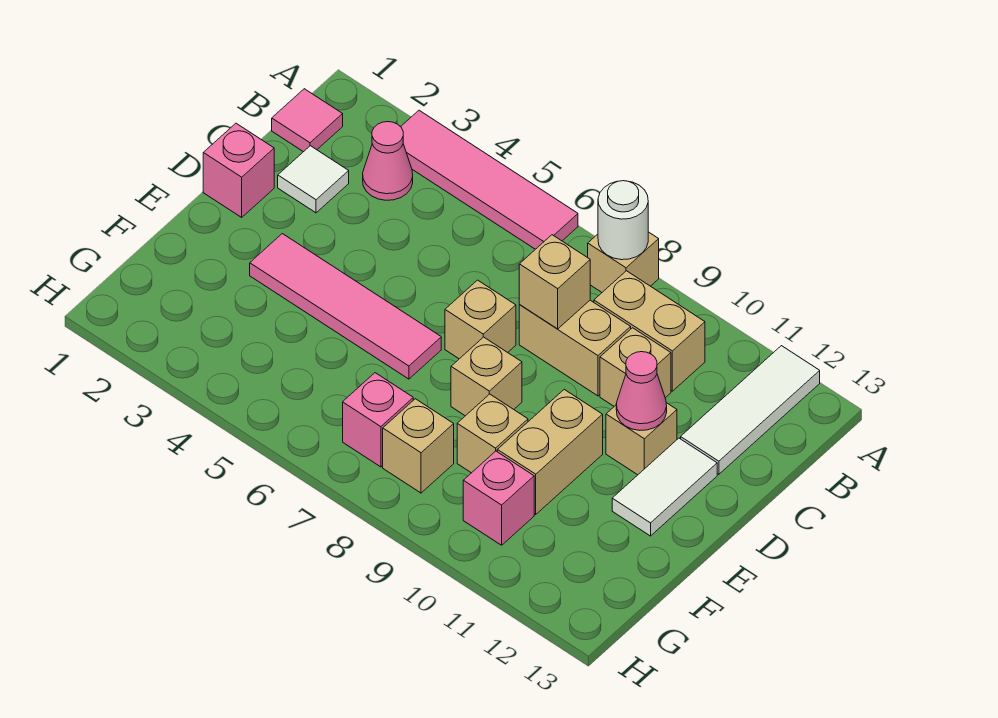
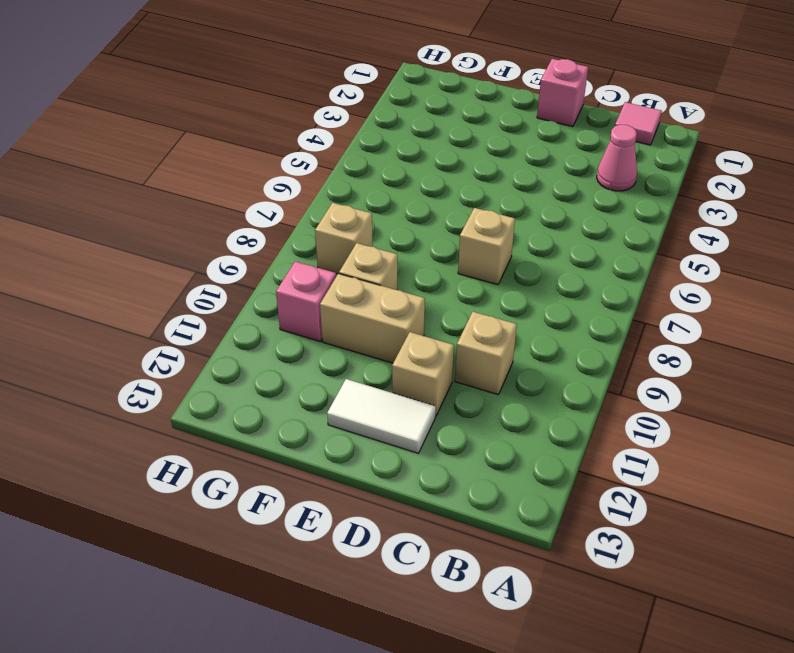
none -> pink 1x4 tile [401,110,578,249]
none -> tan 1x1 brick [588,232,659,292]
none -> white 1x3 tile [681,346,820,474]

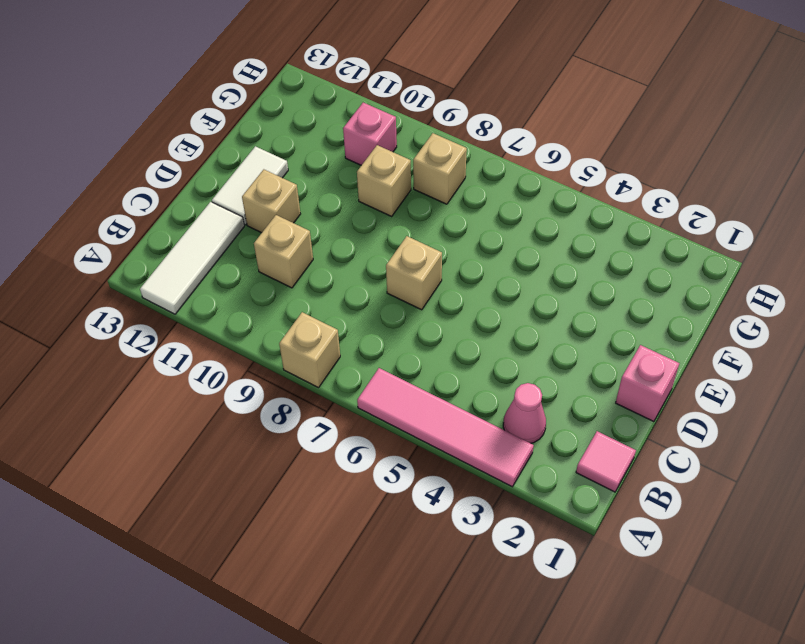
none -> tan 1x2 brick [594,271,705,391]
none -> white 1x1 tile [278,146,349,213]
none -> tan 1x2 brick [519,300,631,396]

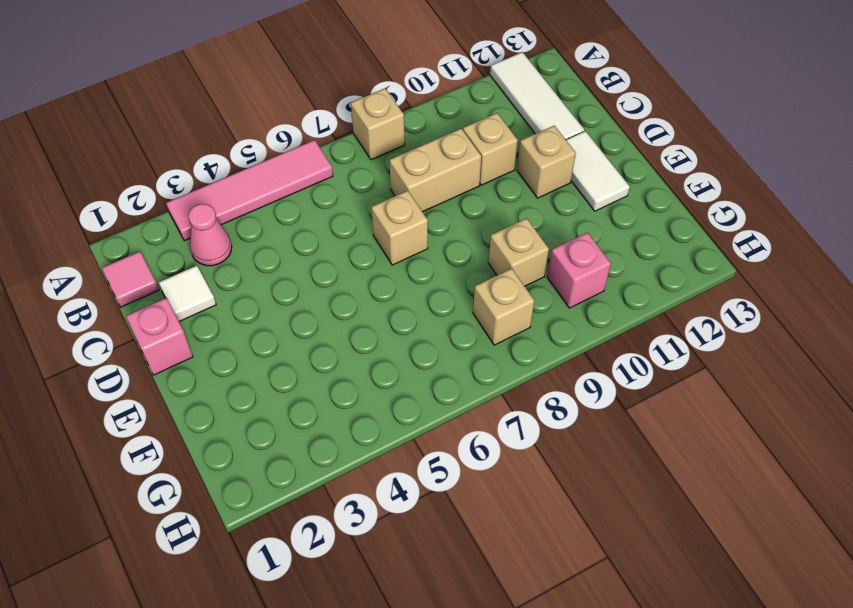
none -> tan 1x2 brick [594,271,705,391]
none -> pink 1x4 tile [250,234,441,379]
none -> tan 1x1 brick [451,337,522,416]

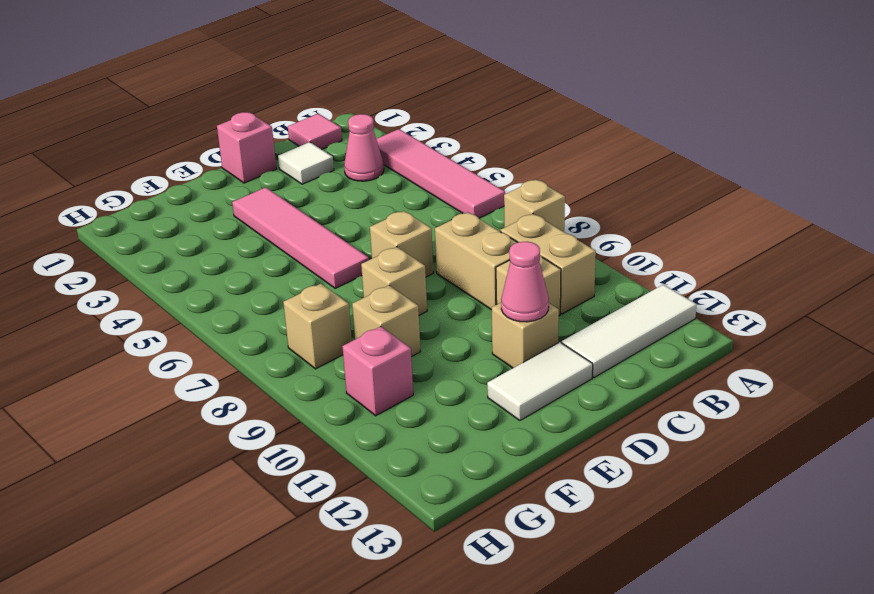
none -> tan 1x2 brick [497,389,603,514]
none -> pink 1x1 brick [343,373,413,467]
none -> white 1x1 round brick [598,181,648,260]

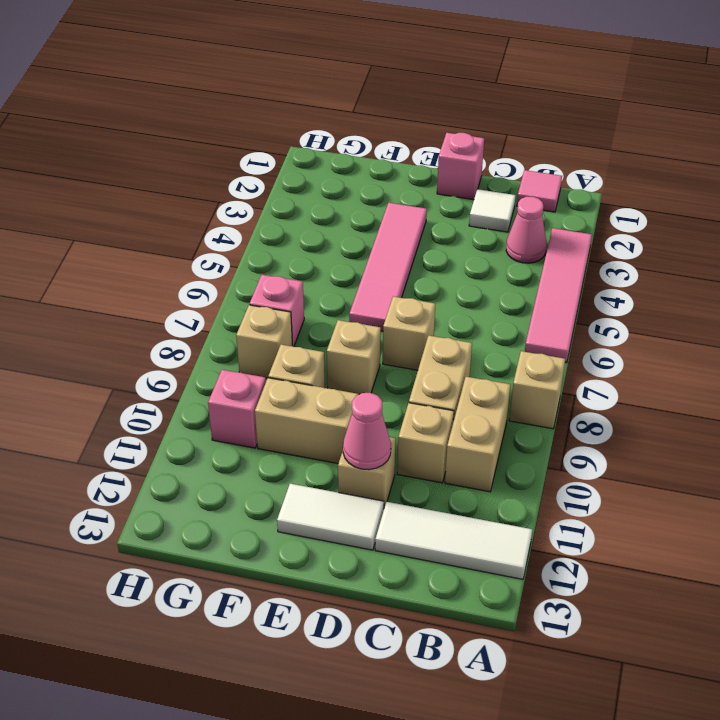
none -> white 1x1 round brick [598,181,648,260]
none -> tan 1x1 brick [519,235,590,329]

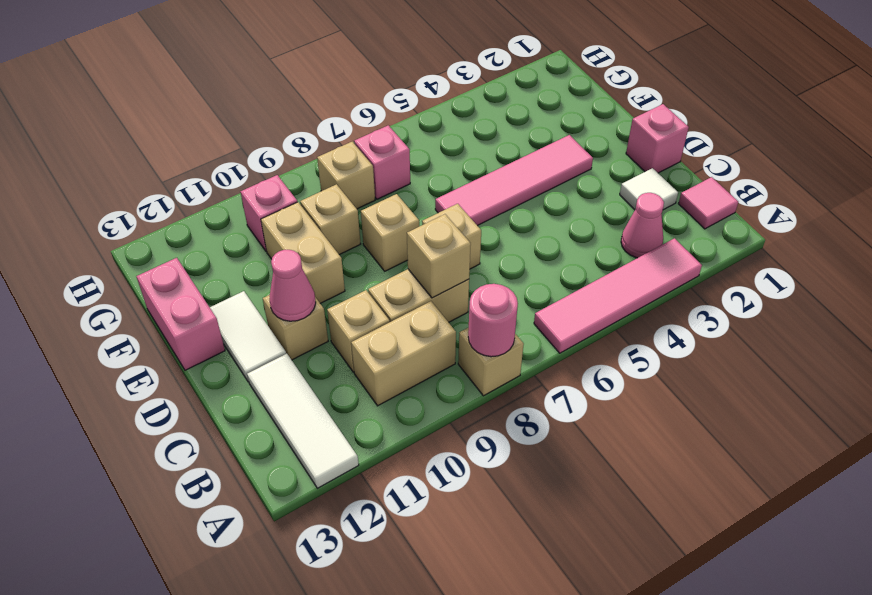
pink 1x1 round brick [468,284,518,357] -> white 1x1 round brick [598,181,648,260]
pink 1x2 brick [136,258,225,370] -> none

